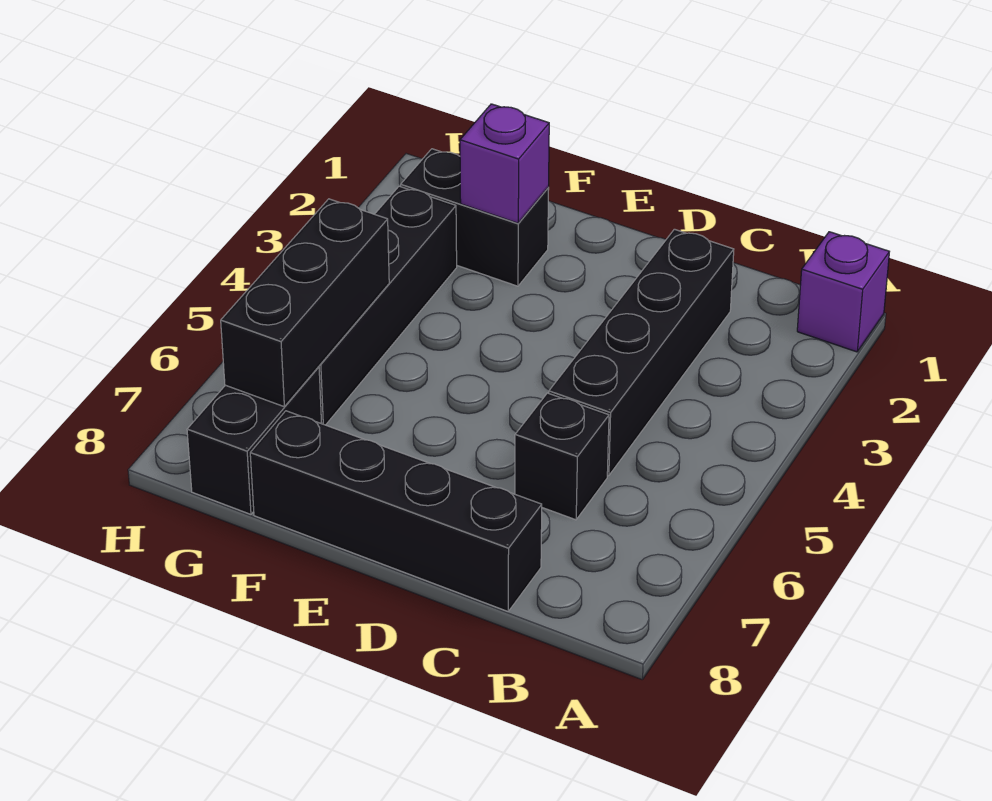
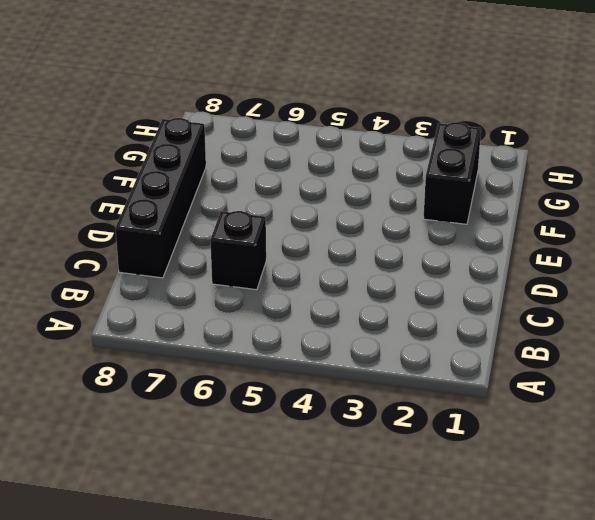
none -> purple 1x1 brick [797,232,889,352]
none -> black 1x4 brick [549,229,734,476]

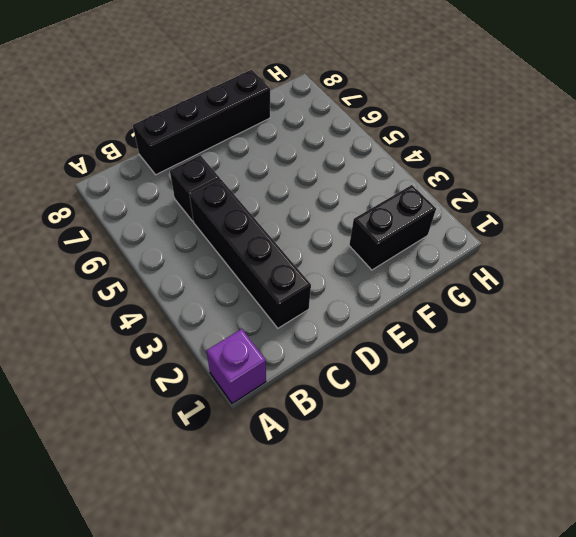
none -> black 1x4 brick [319,186,457,425]
none -> black 1x2 brick [187,367,322,514]

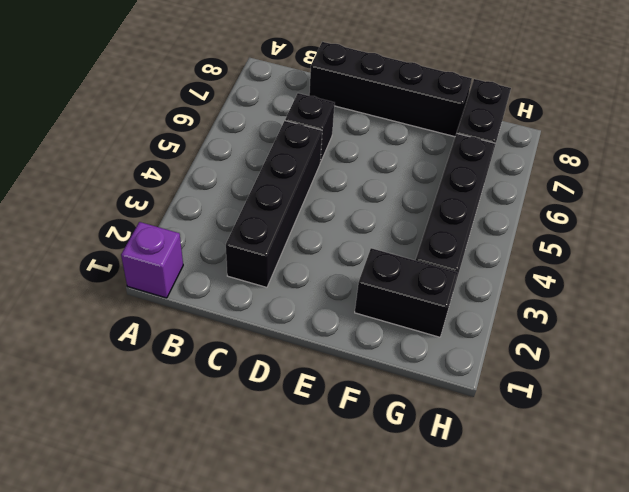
none -> purple 1x1 brick [460,104,549,223]
none -> black 1x3 brick [221,199,389,406]

